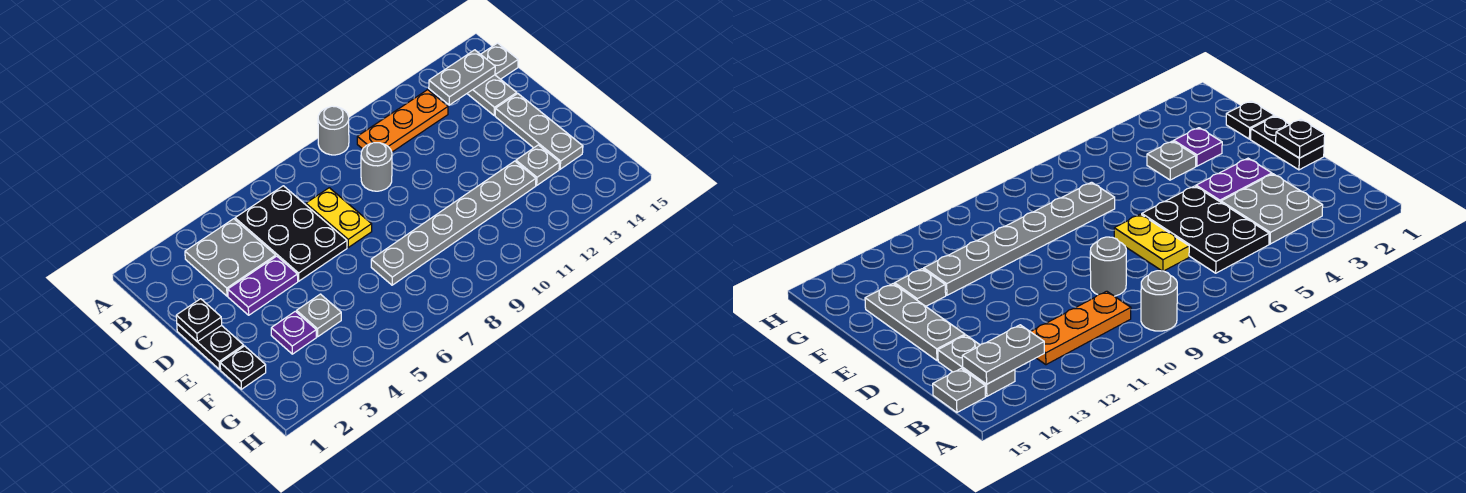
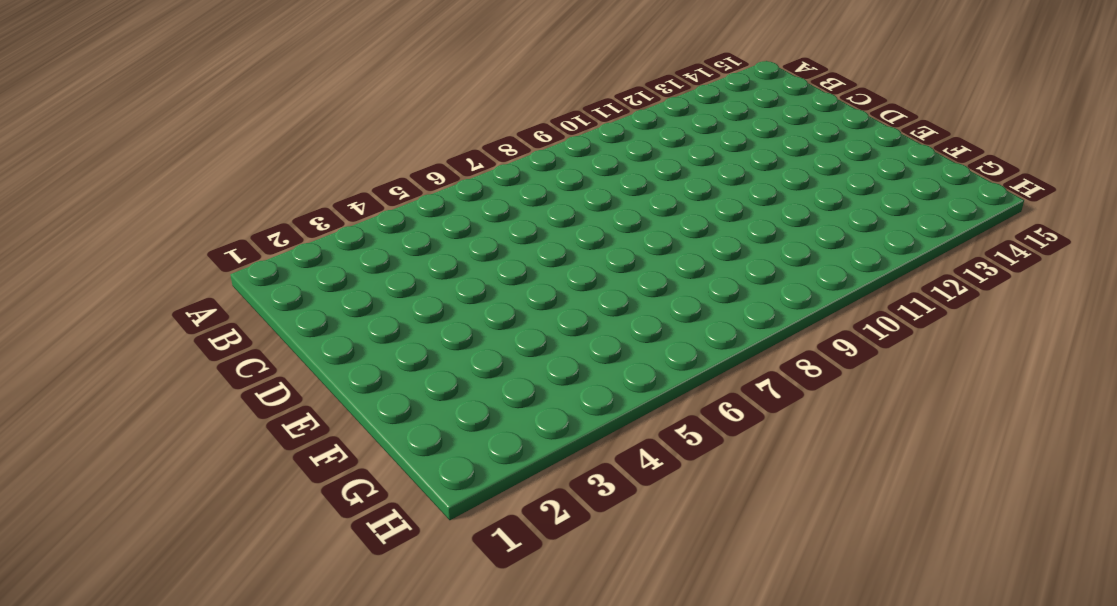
none -> grey 1x1 round brick [318,106,349,155]
none -> grey 2x2 plate [185,219,276,296]
none -> black 2x3 plate [235,186,347,281]

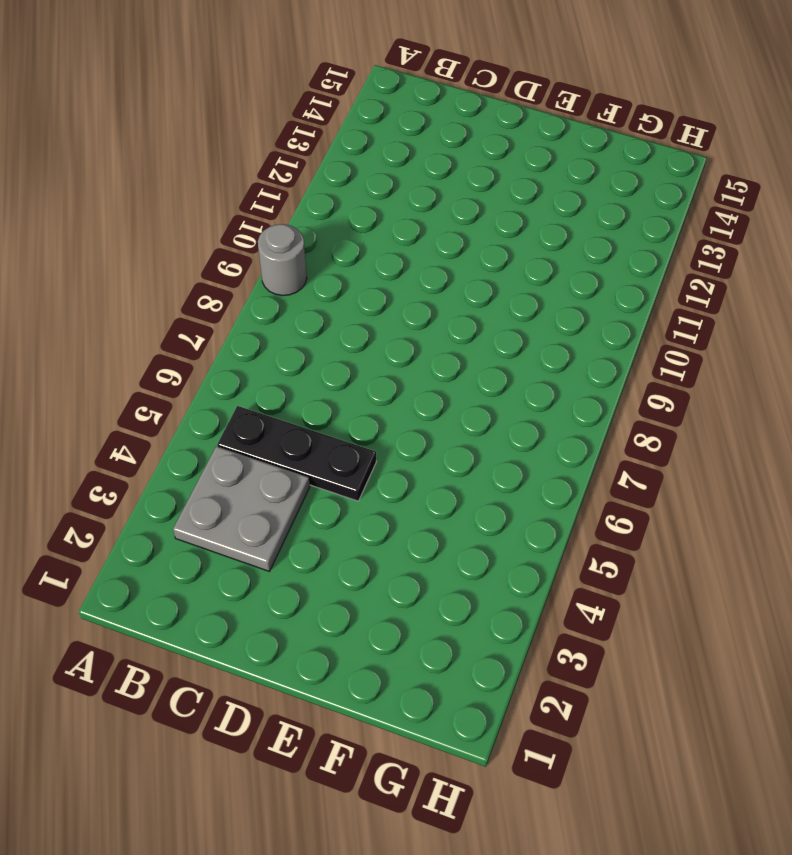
black 1x3 plate [217,406,376,501] -> black 2x3 plate [235,186,347,281]
none -> orange 1x3 plate [357,90,448,152]
none -> grey 1x2 plate [467,75,517,115]
none -> grey 1x1 plate [481,43,518,79]

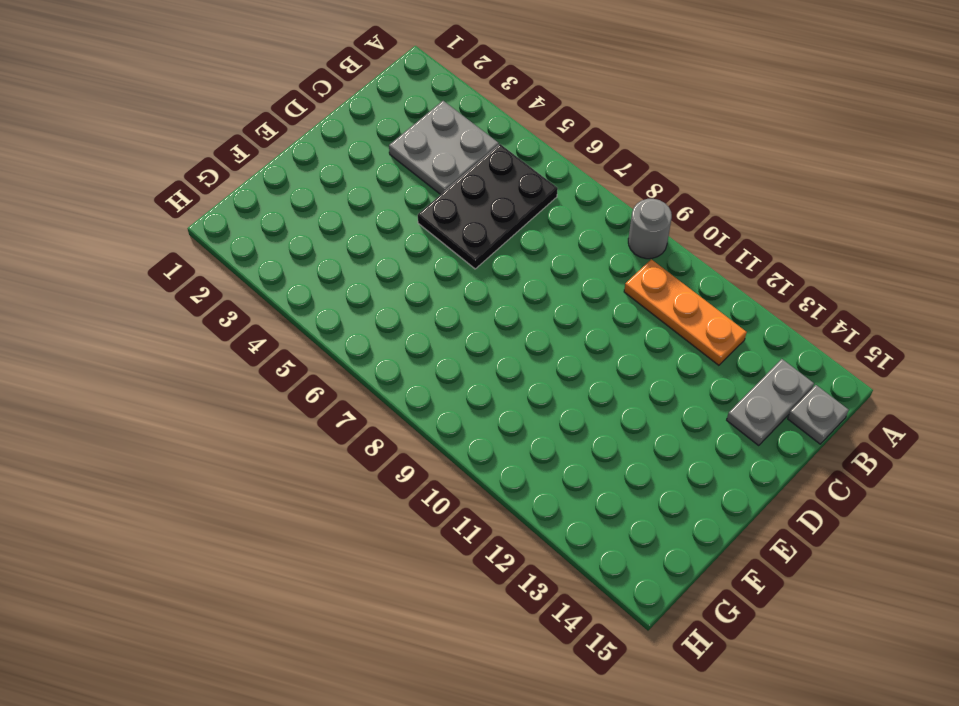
none -> yellow 1x2 plate [306,188,372,247]
none -> grey 1x1 round brick [361,143,392,191]
none -> black 1x2 plate [177,324,244,369]

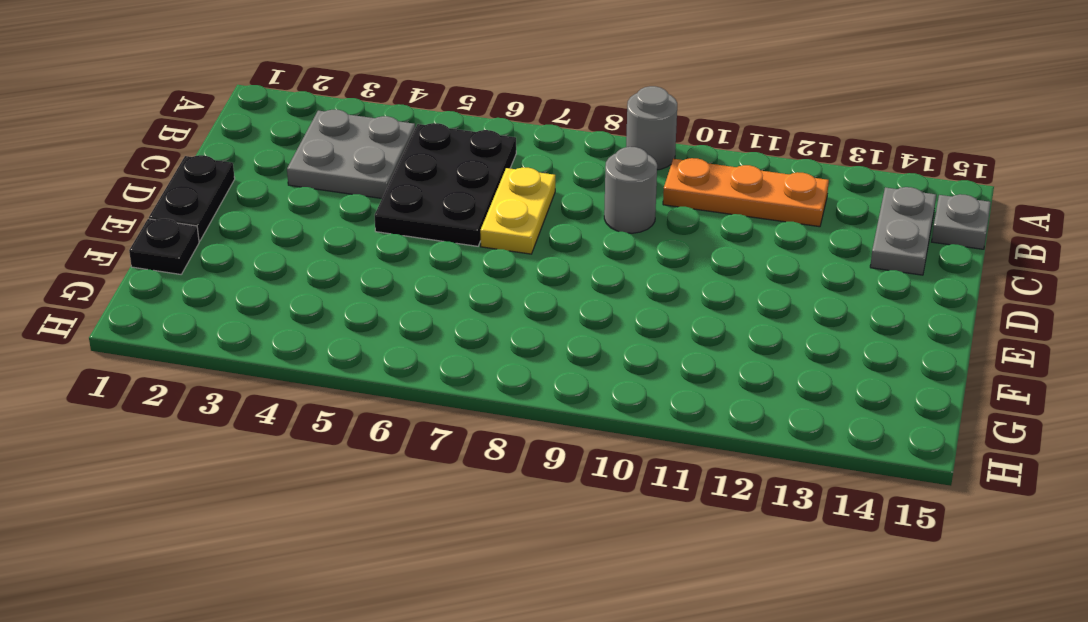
none -> purple 1x2 plate [228,256,298,315]
none -> grey 1x3 plate [495,94,583,169]
none -> purple 1x1 plate [271,311,316,354]

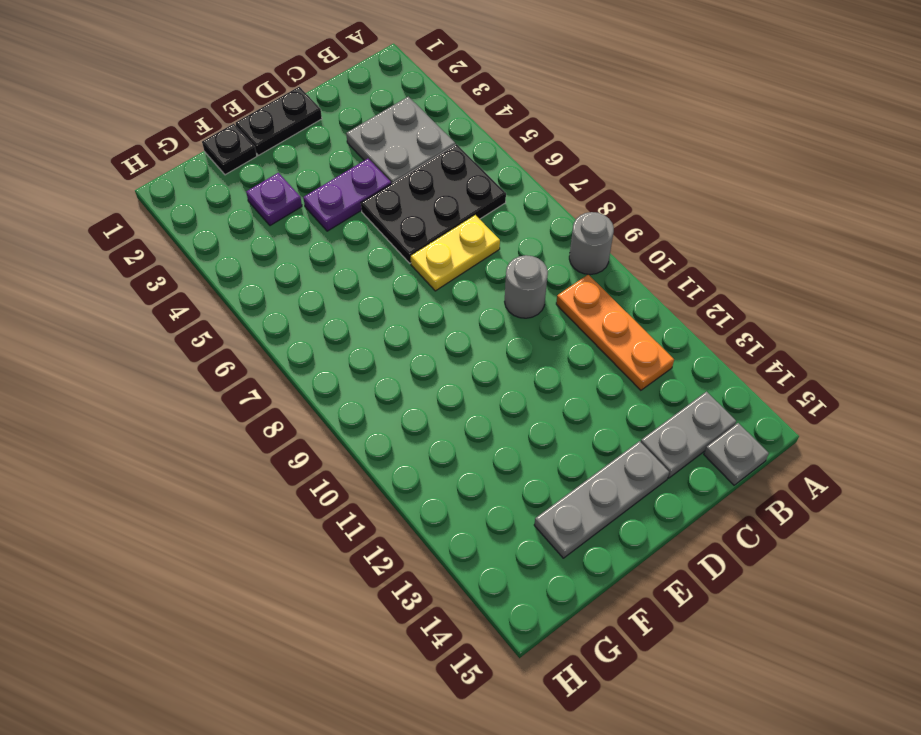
purple 1x2 plate [303,159,391,231] -> purple 1x2 plate turned to [228,256,298,315]
none -> grey 1x1 plate [297,294,341,337]
none -> grey 1x6 plate [371,161,536,285]
none -> grey 1x1 plate [516,145,559,185]

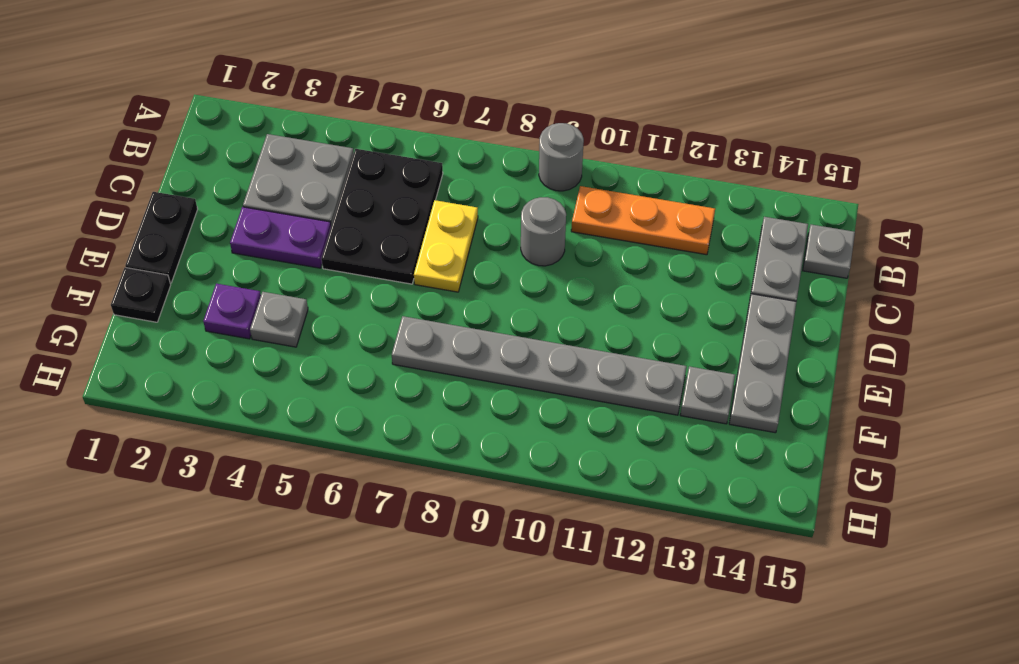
none -> grey 1x2 plate [429,50,495,105]
none -> black 1x1 plate [176,299,222,342]

